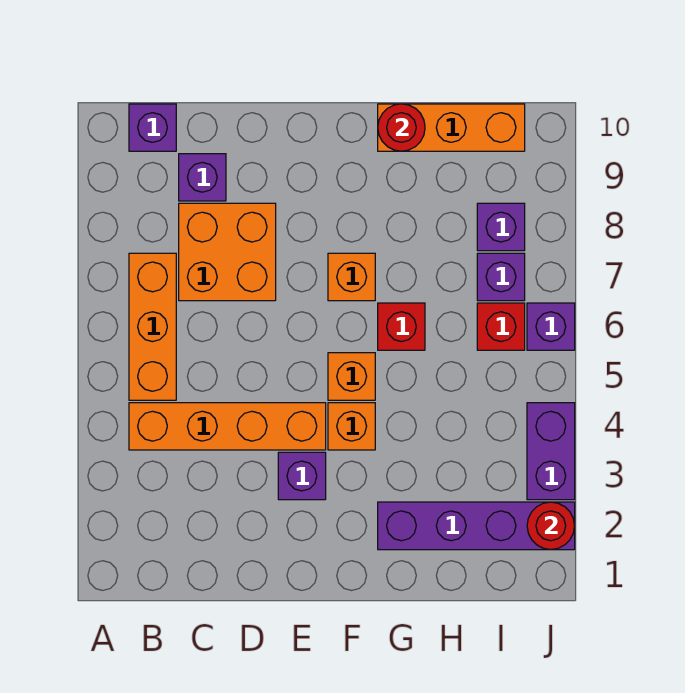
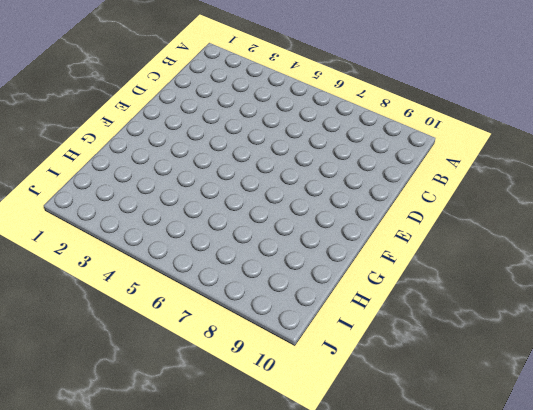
none -> orange 1x4 brick [129,403,326,450]
none -> orange 1x3 brick [129,253,176,400]
none -> purple 1x1 brick [129,104,176,151]

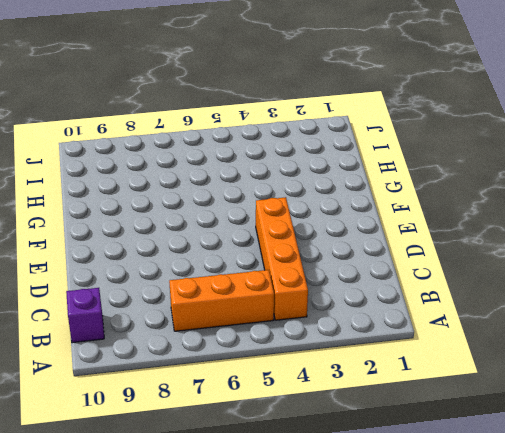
none -> orange 2x2 brick [179,203,276,301]
none -> purple 1x1 brick [179,154,226,201]
none -> purple 1x1 brick [278,452,326,500]

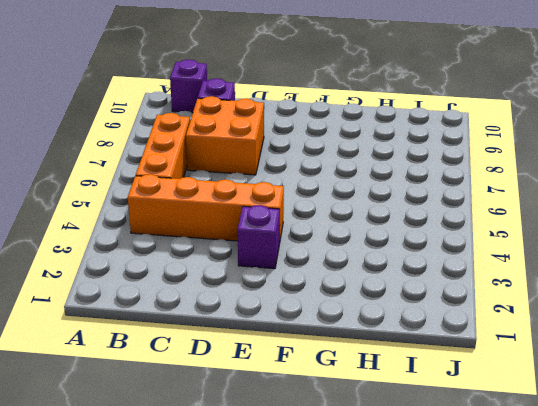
none -> orange 1x1 brick [328,403,375,450]
none -> orange 1x1 brick [328,353,375,400]
none -> orange 1x1 brick [328,253,375,301]

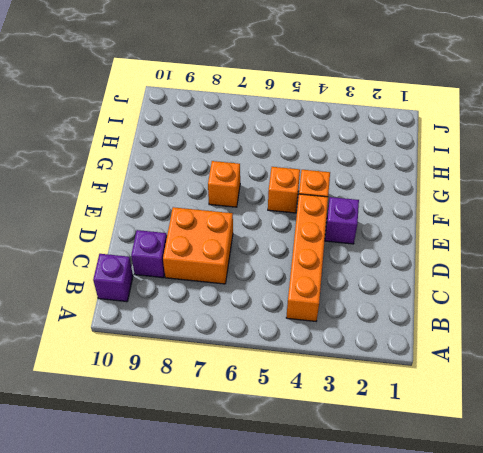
none -> orange 1x3 brick [129,253,176,400]
none -> purple 1x4 brick [378,502,575,550]
none -> red 1x1 brick [378,303,425,350]

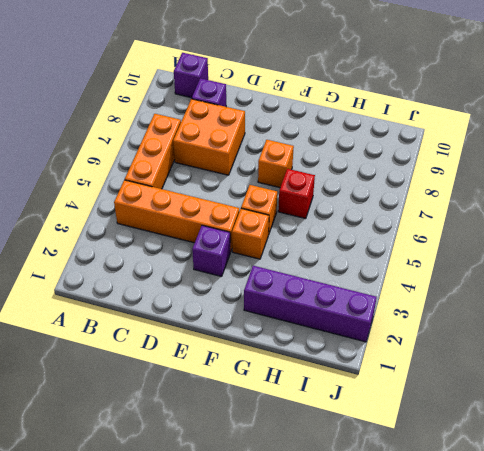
none -> orange 1x3 brick [378,104,525,151]
none -> red 1x1 brick [477,303,525,350]
none -> purple 1x1 brick [477,253,525,301]

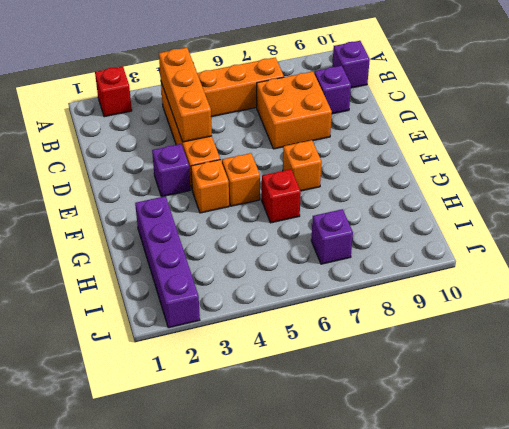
red 1x1 brick [95,66,132,117] -> red 1x1 brick moved to [477,303,525,350]
orange 1x3 brick [159,48,212,142] -> orange 1x3 brick moved to [378,104,525,151]
none -> purple 1x1 brick [477,203,525,251]
none -> purple 1x2 brick [527,403,575,500]
none -> purple 1x1 brick [527,303,575,350]

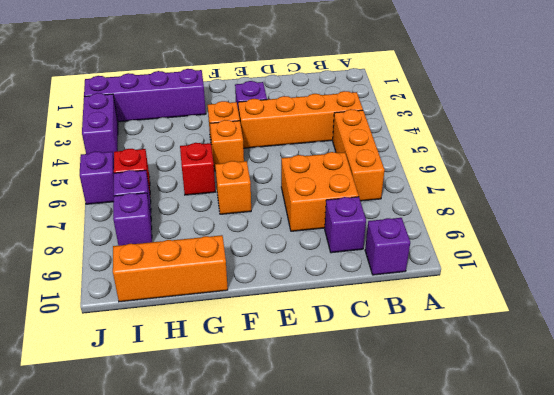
none -> red 1x1 round brick [378,104,425,151]
none -> red 1x1 round brick [527,502,575,550]

